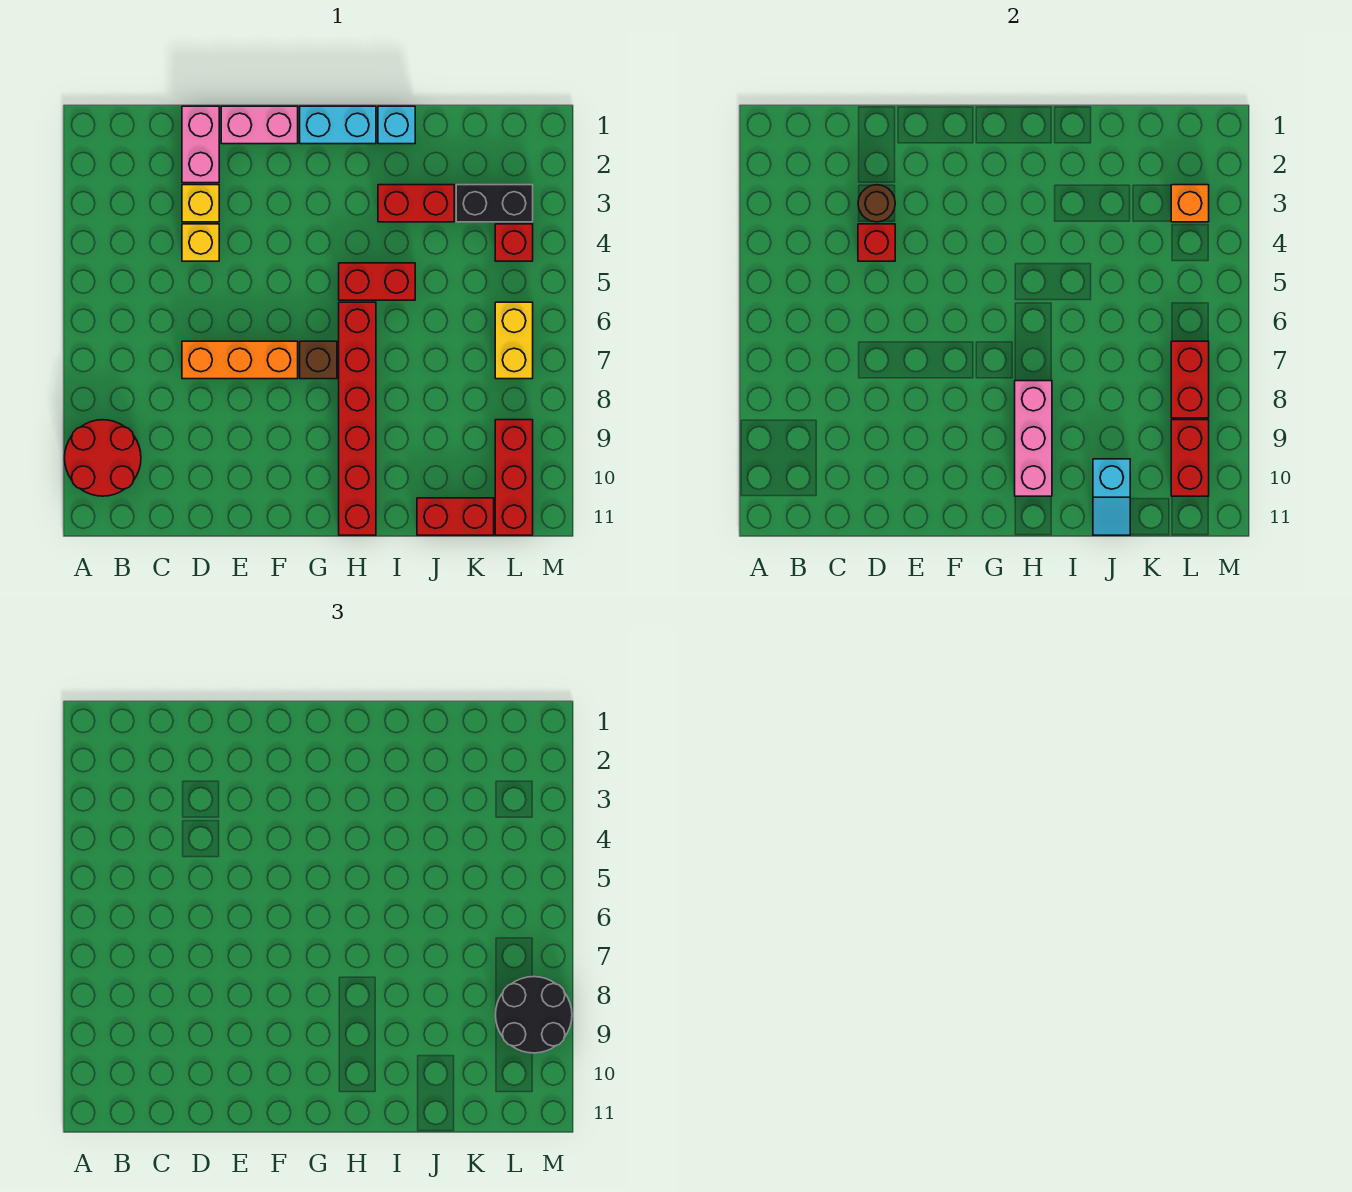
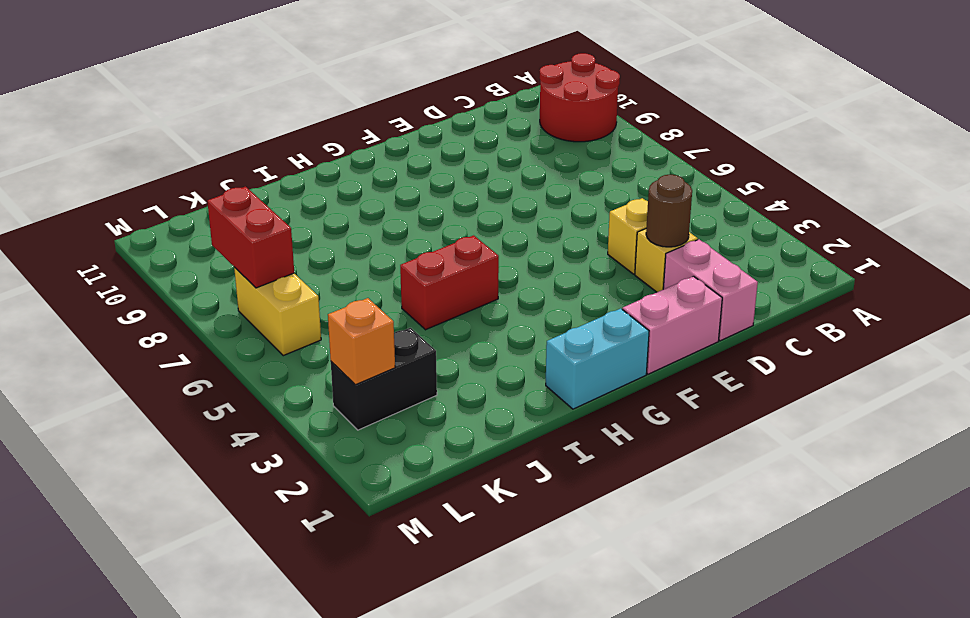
none -> orange 1x3 brick [182,341,298,379]
none -> brown 1x1 brick [300,341,337,379]
none -> red 1x6 brick [339,302,376,535]

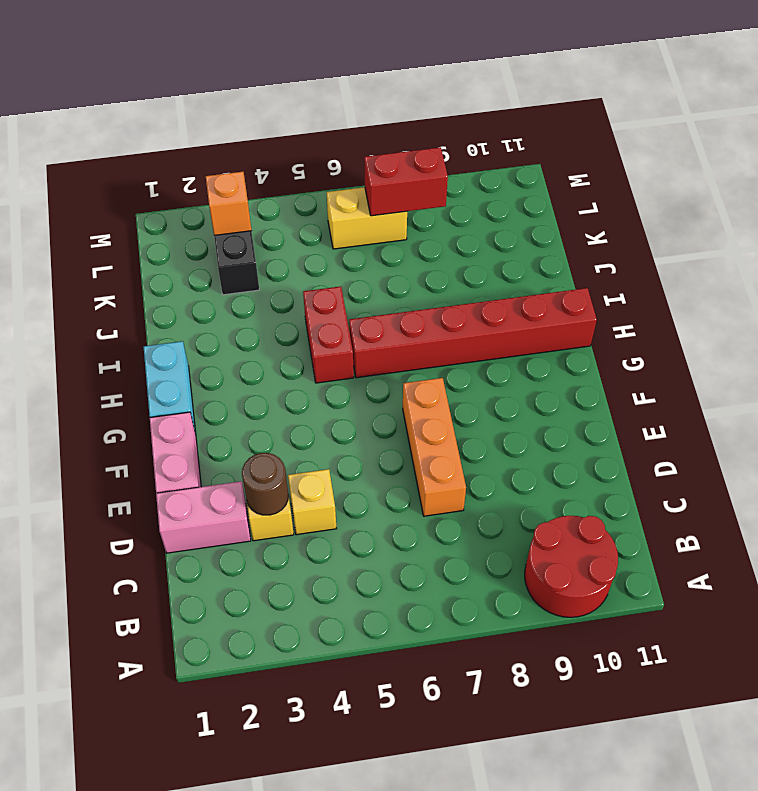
none -> brown 1x1 brick [300,341,337,379]
none -> cyan 1x1 brick [378,106,415,144]
none -> red 1x2 brick [378,185,454,222]

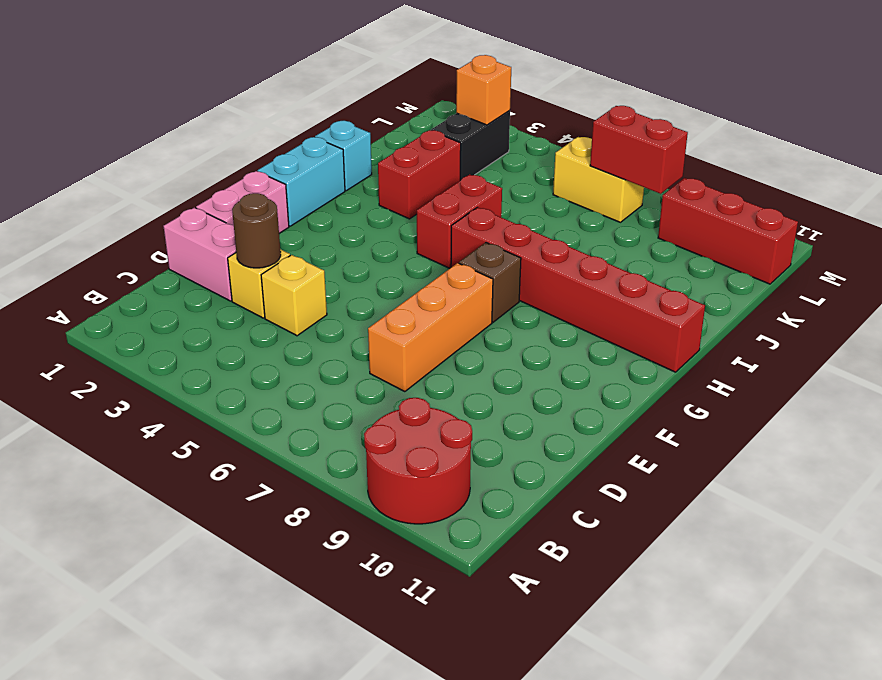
none -> red 1x2 brick [417,498,494,535]
none -> red 1x1 brick [495,224,533,261]
none -> red 1x1 brick [858,224,895,261]

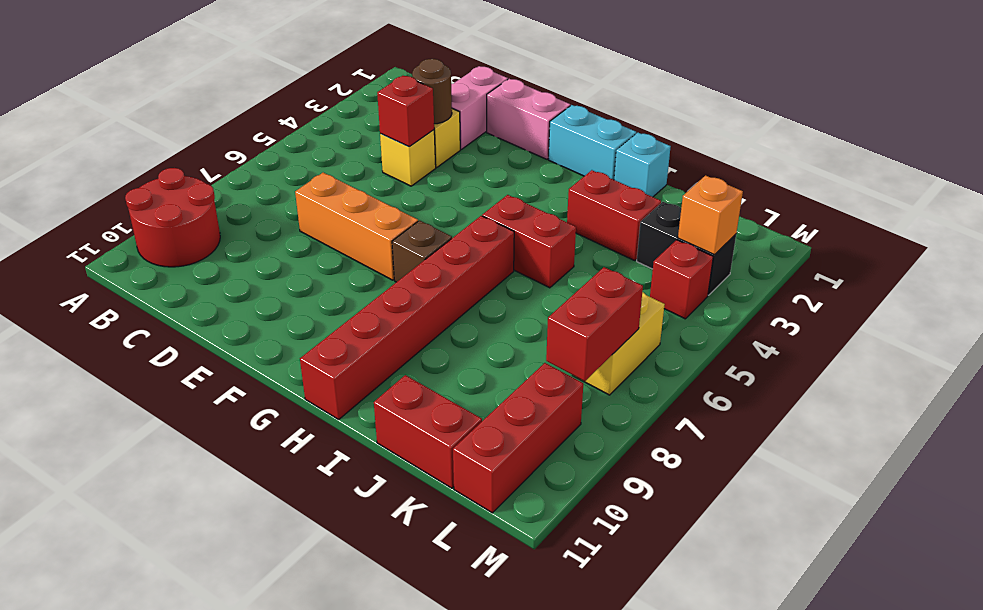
none -> pink 1x3 brick [1015,381,1052,496]
none -> cyan 1x2 slope [1093,459,1130,535]
none -> red 1x2 brick [1171,420,1209,496]

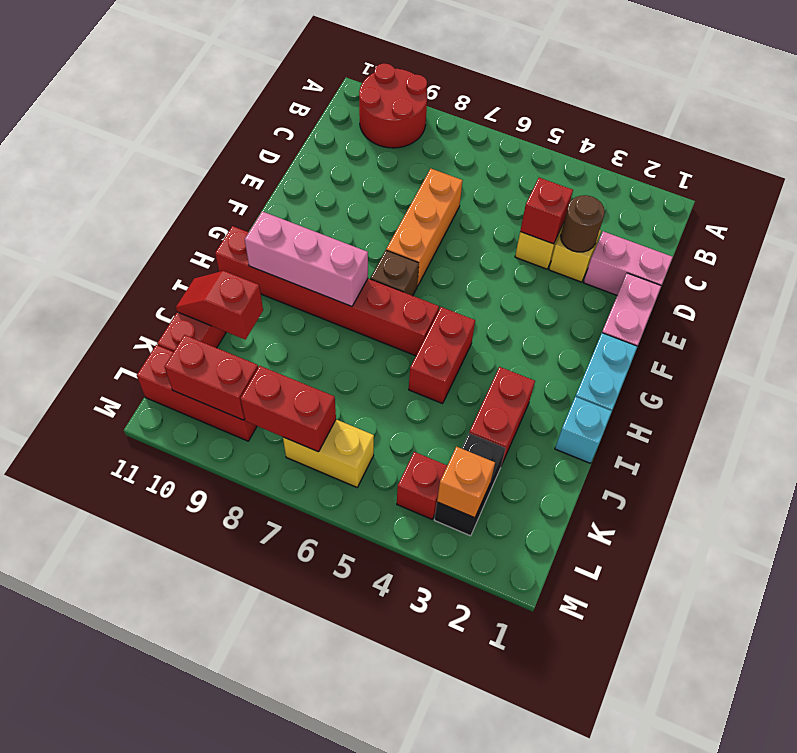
red 1x2 slope [176,271,263,340] -> cyan 1x2 slope [1093,459,1130,535]
none -> black 2x2 round brick [496,977,572,1053]

